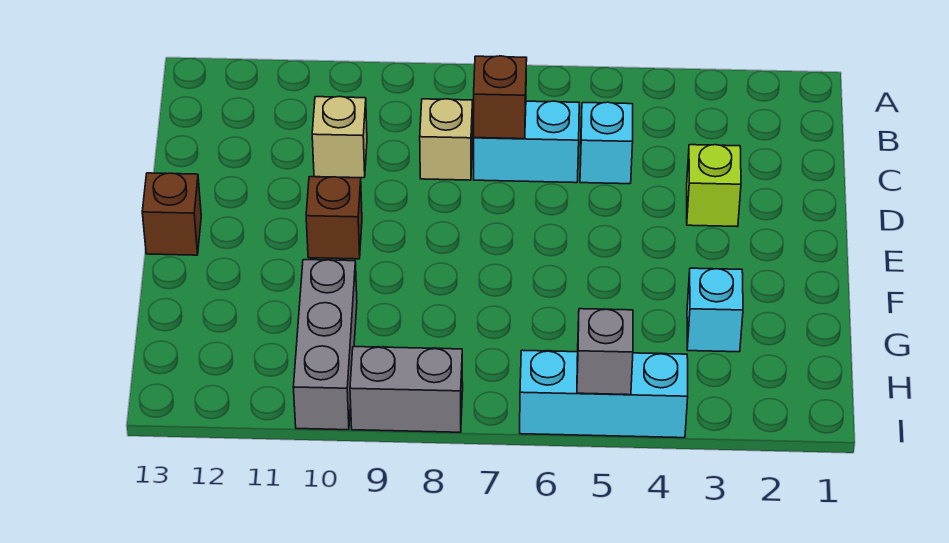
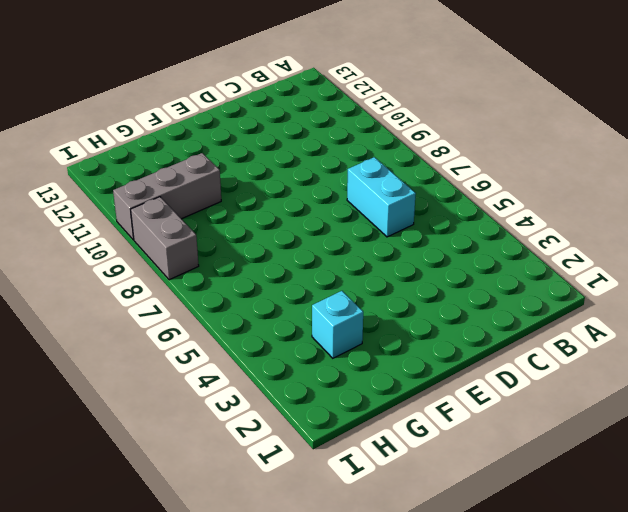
none -> cyan 1x1 brick [580,102,633,184]
none -> tan 1x1 brick [420,99,473,180]
none -> tan 1x1 brick [312,96,367,178]

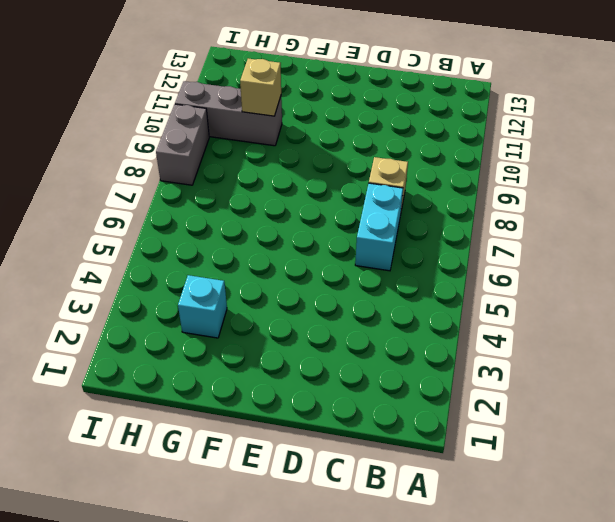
tan 1x1 brick [240,59,281,116] -> tan 1x1 brick moved to [312,96,367,178]
none -> cyan 1x1 brick [580,102,633,184]
none -> lime 1x1 brick [687,145,741,227]
none -> brown 1x1 brick [306,177,362,259]

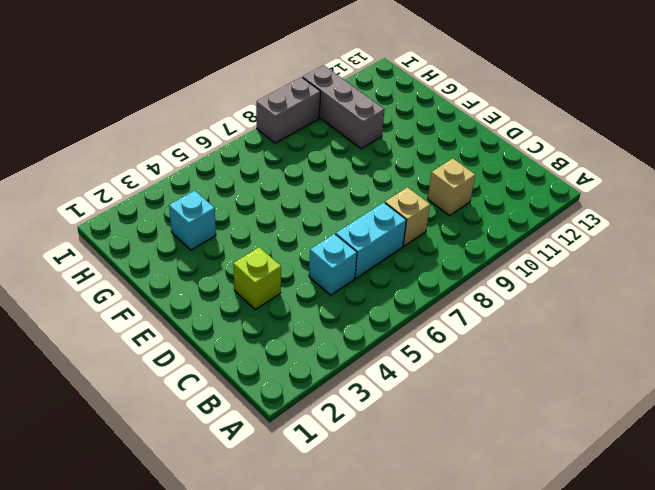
none -> brown 1x1 brick [306,177,362,259]
none -> brown 1x1 brick [142,173,201,255]
none -> cyan 1x3 brick [520,350,688,438]

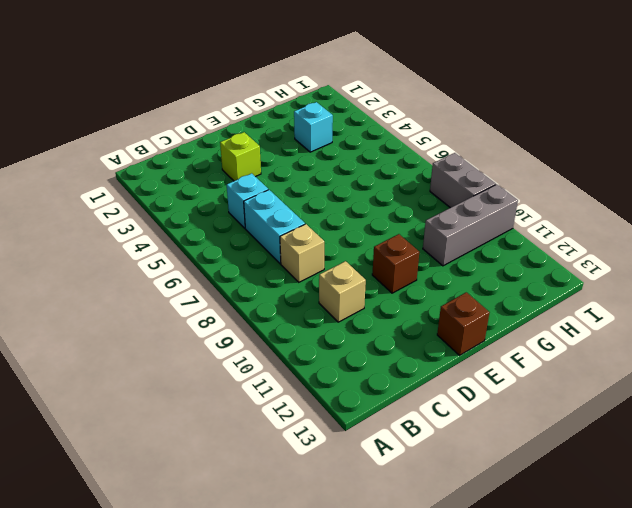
none -> cyan 1x3 brick [520,350,688,438]
none -> brown 1x1 brick [474,56,527,139]
none -> grey 1x1 brick [577,309,633,395]

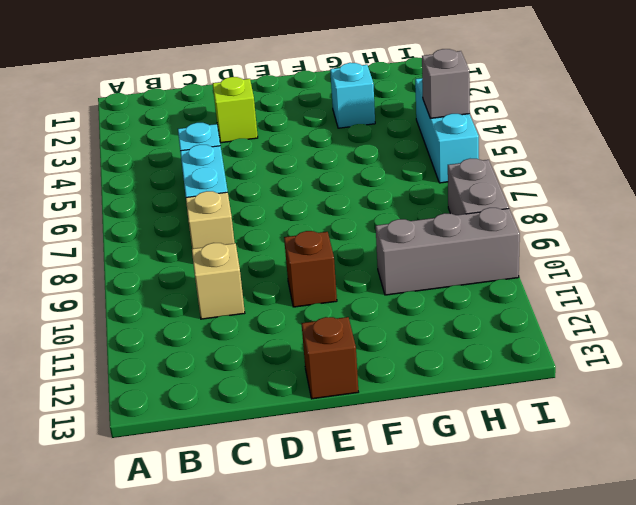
none -> brown 1x1 brick [474,56,527,139]

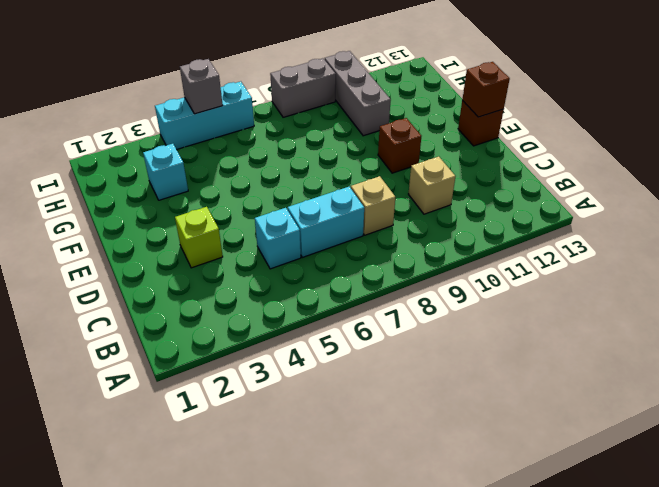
brown 1x1 brick [462,62,510,117] -> brown 1x1 brick moved to [474,56,527,139]

